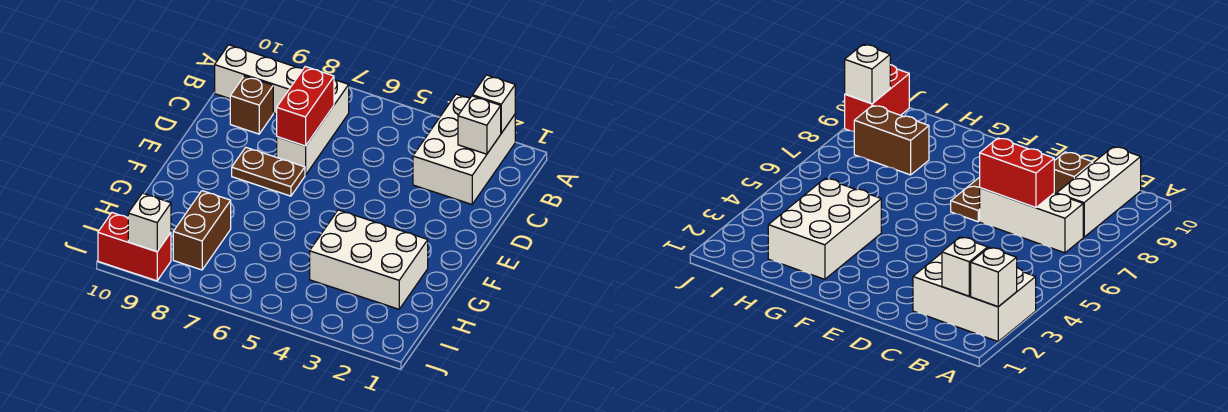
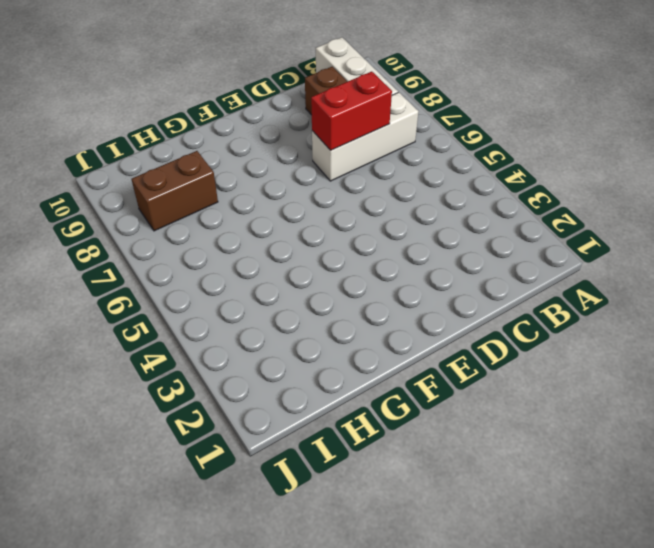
none -> white 2x3 brick [413,94,515,204]
none -> brown 1x2 plate [232,147,305,196]
none -> white 2x3 brick [310,210,428,309]

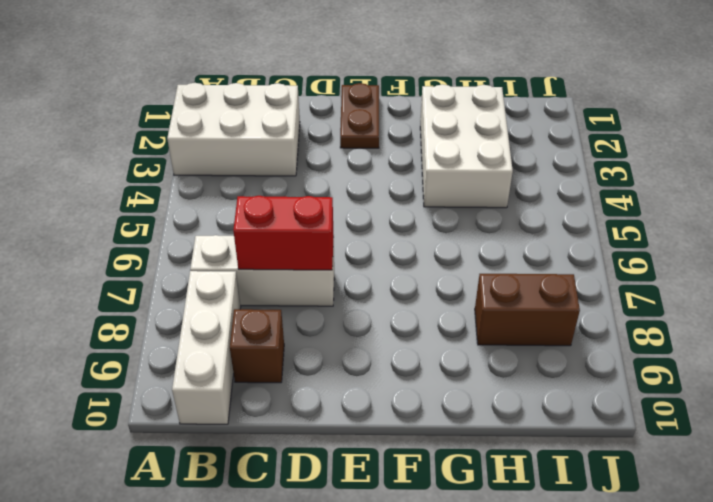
brown 1x2 plate [340,83,379,148] -> brown 1x2 plate moved to [232,147,305,196]
none -> red 1x2 brick [98,213,171,281]
none -> white 1x1 brick [472,75,515,133]
none -> white 1x1 brick [458,96,501,154]

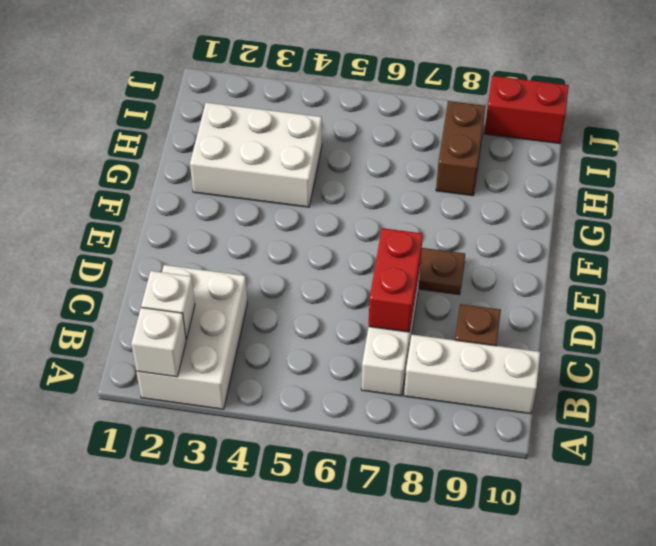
none -> white 1x1 brick [128,193,171,252]

